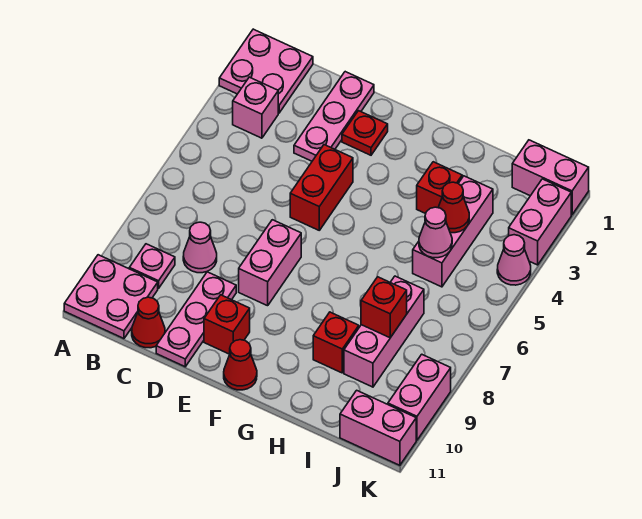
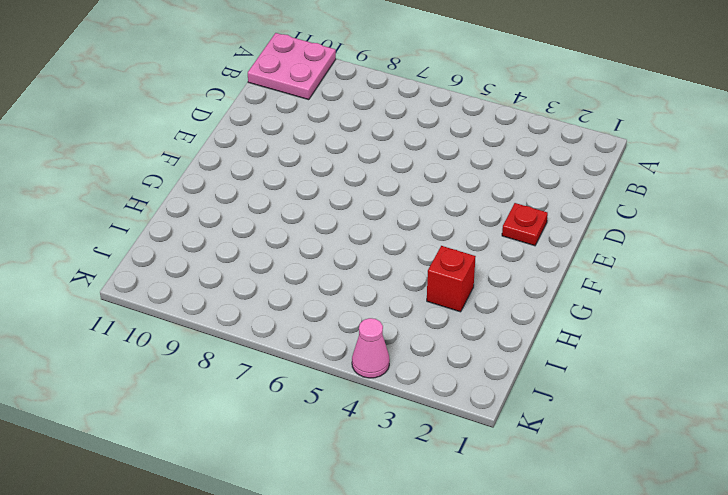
none -> pink 2x2 plate [219,29,313,113]
none -> pink 1x1 brick [233,77,278,138]
none -> pink 1x1 plate [129,244,175,289]

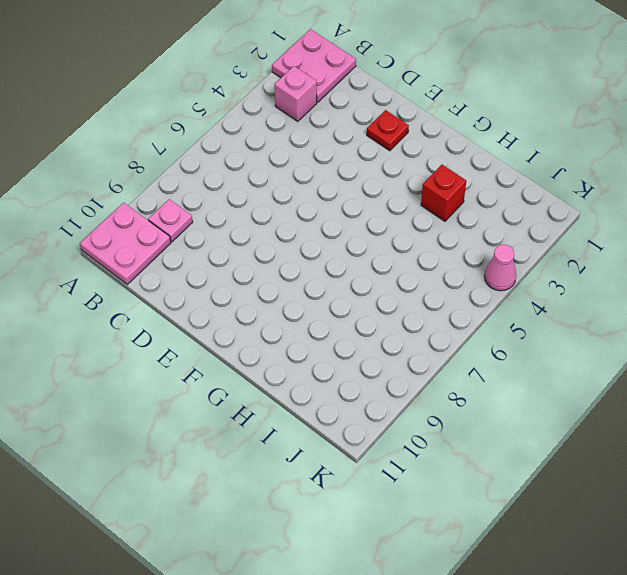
none -> pink 1x1 cone [183,222,217,273]
none -> red 1x1 cone [132,297,165,348]
none -> pink 1x3 plate [294,72,374,161]

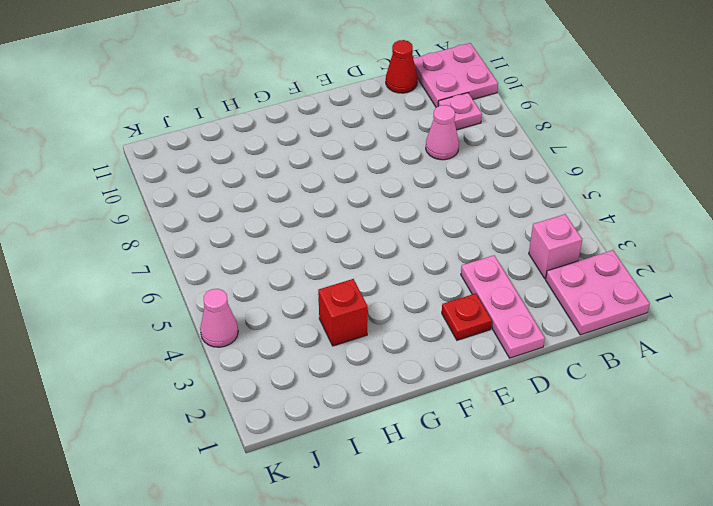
none -> pink 1x3 plate [156,272,236,367]
none -> red 1x2 brick [290,145,353,230]
none -> pink 1x2 brick [239,220,301,306]

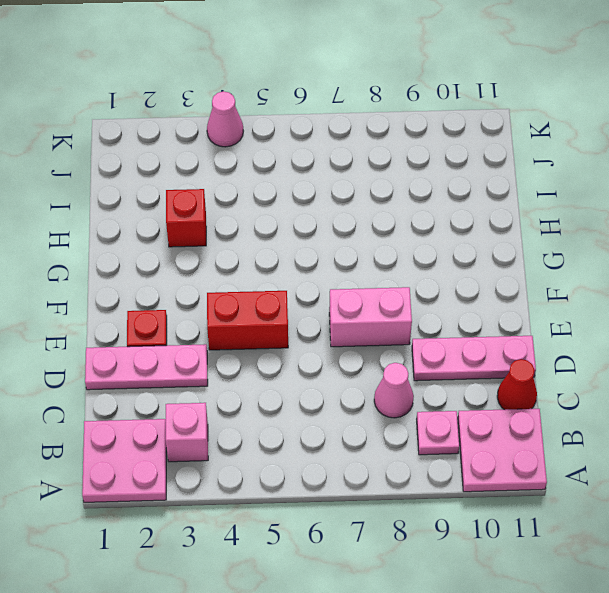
none -> red 1x1 brick [204,295,250,354]
none -> red 1x1 cone [224,340,257,390]
none -> red 1x1 brick [313,312,359,373]

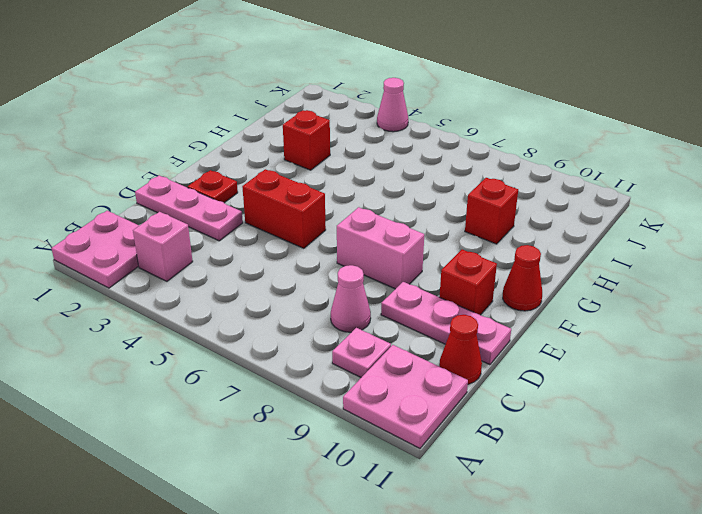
none -> pink 1x3 brick [413,176,493,287]
none -> pink 1x3 brick [344,276,424,387]
none -> pink 1x2 brick [512,140,589,215]

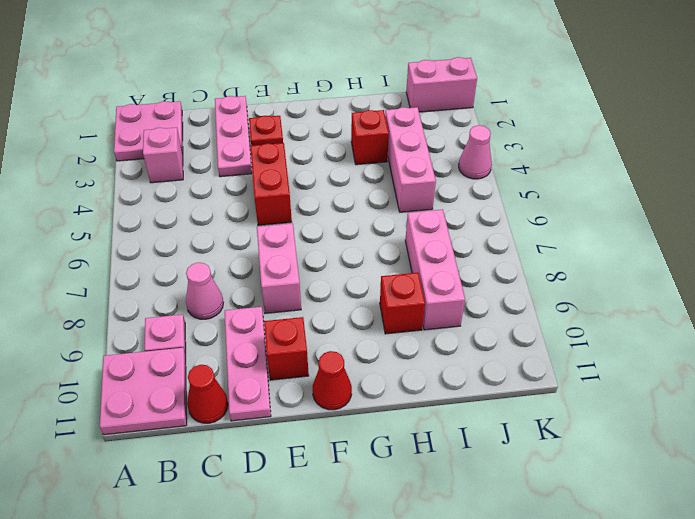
none -> pink 1x2 brick [340,390,416,465]
none -> pink 1x2 brick [509,179,571,265]
none -> pink 1x2 brick [388,354,451,440]

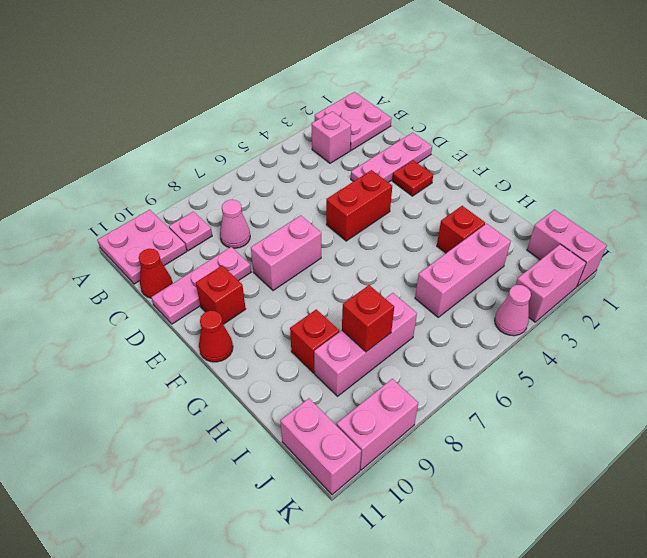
none -> red 1x1 cone [438,182,469,233]
none -> pink 1x1 cone [419,207,452,258]

